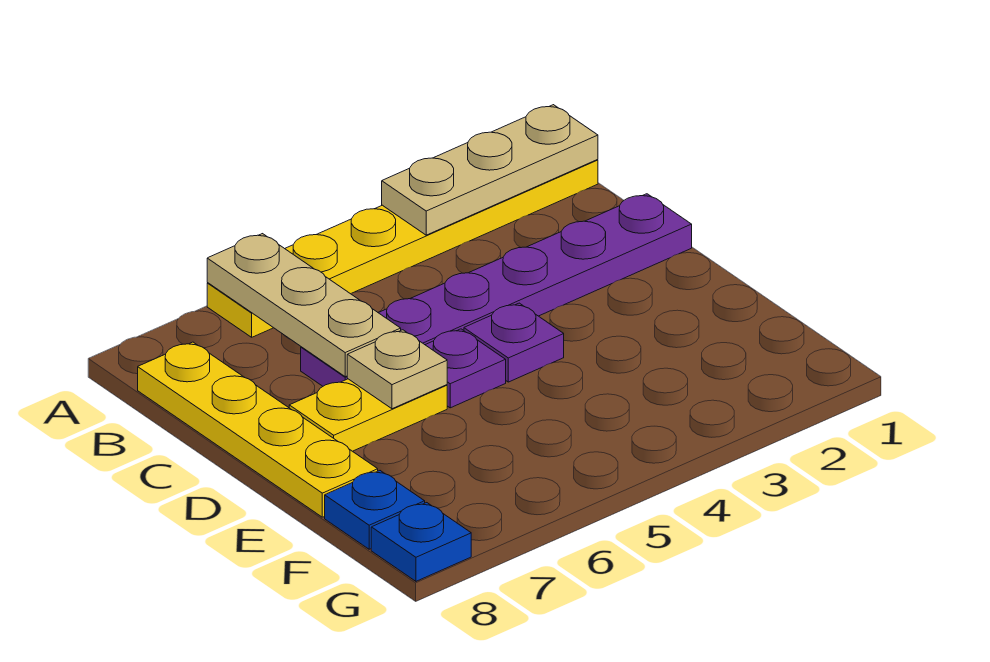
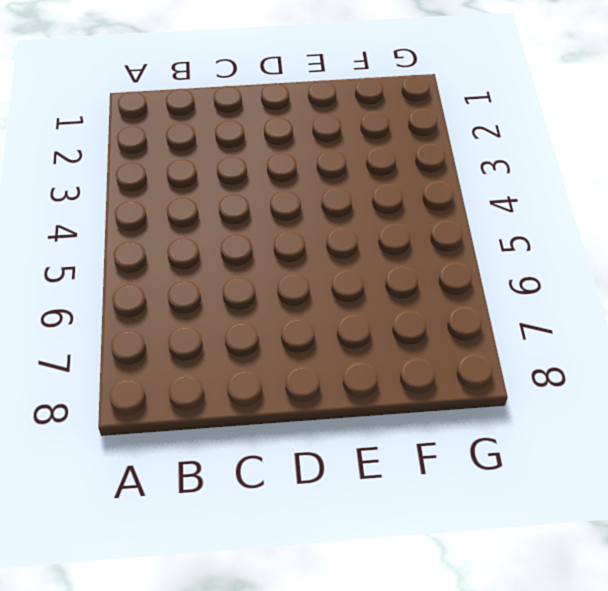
none -> yellow 1x6 plate [207,160,598,337]
none -> yellow 1x4 plate [138,342,378,517]

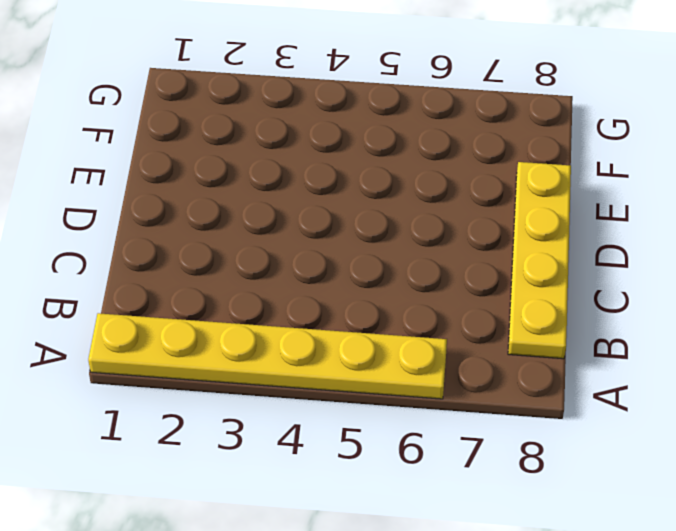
none -> purple 1x6 plate [301,194,692,386]
none -> purple 1x1 plate [464,303,564,382]

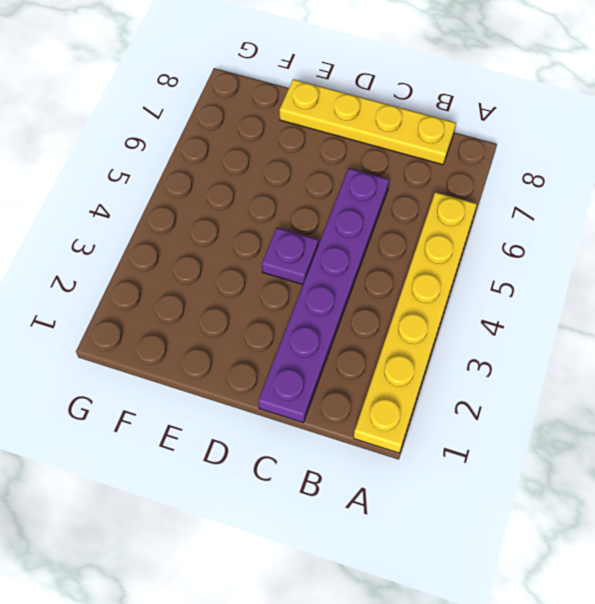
none -> purple 1x1 plate [426,329,506,408]
none -> yellow 1x2 plate [289,379,447,451]

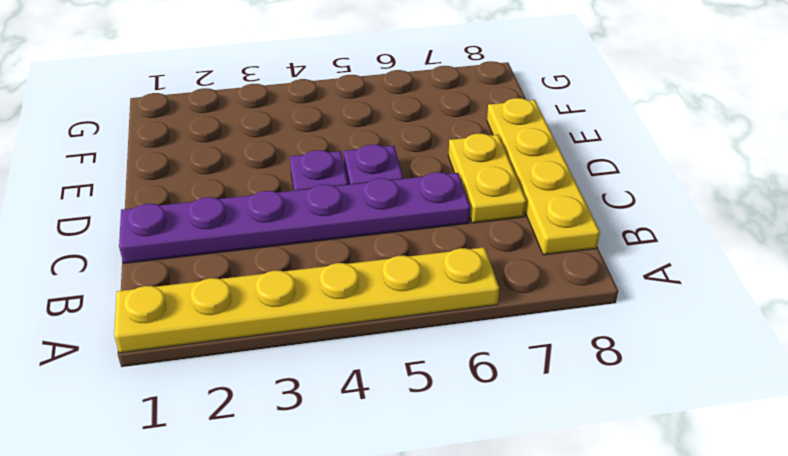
yellow 1x2 plate [448,134,526,223] -> yellow 1x2 plate turned to [289,379,447,451]
none -> blue 1x1 plate [325,471,425,549]
none -> blue 1x1 plate [371,503,471,581]

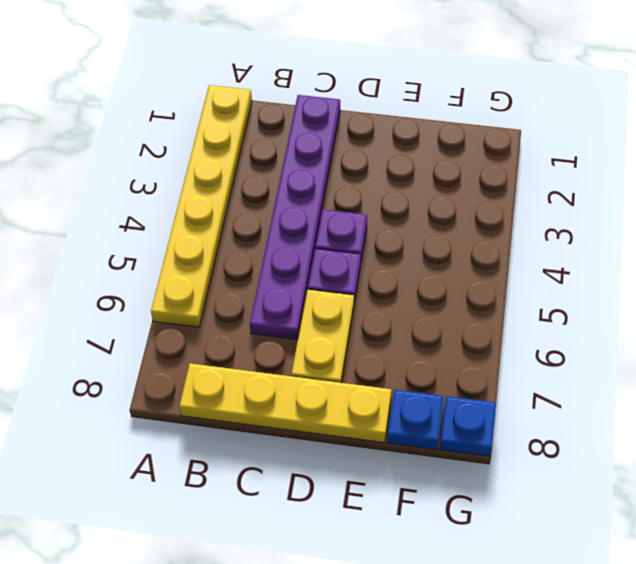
none -> tan 1x3 plate [382,105,598,235]
none -> tan 1x3 plate [207,234,401,377]

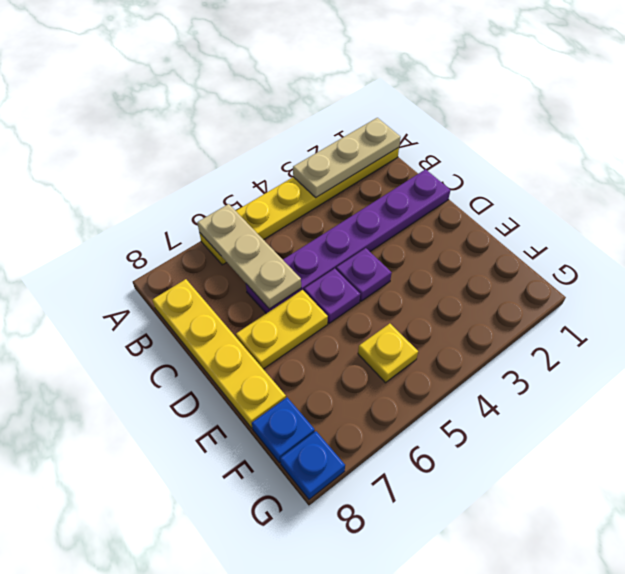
yellow 1x1 plate [358,324,418,383] -> none
none -> tan 1x1 plate [347,330,447,409]

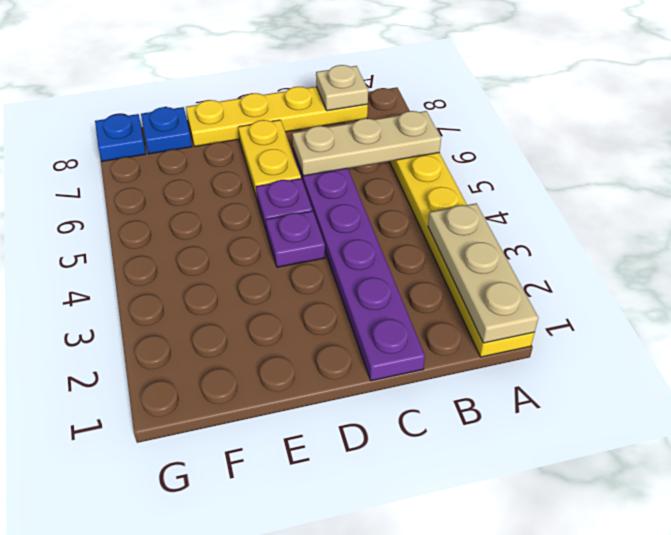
tan 1x1 plate [316,65,368,111] -> tan 1x1 plate moved to [347,330,447,409]

